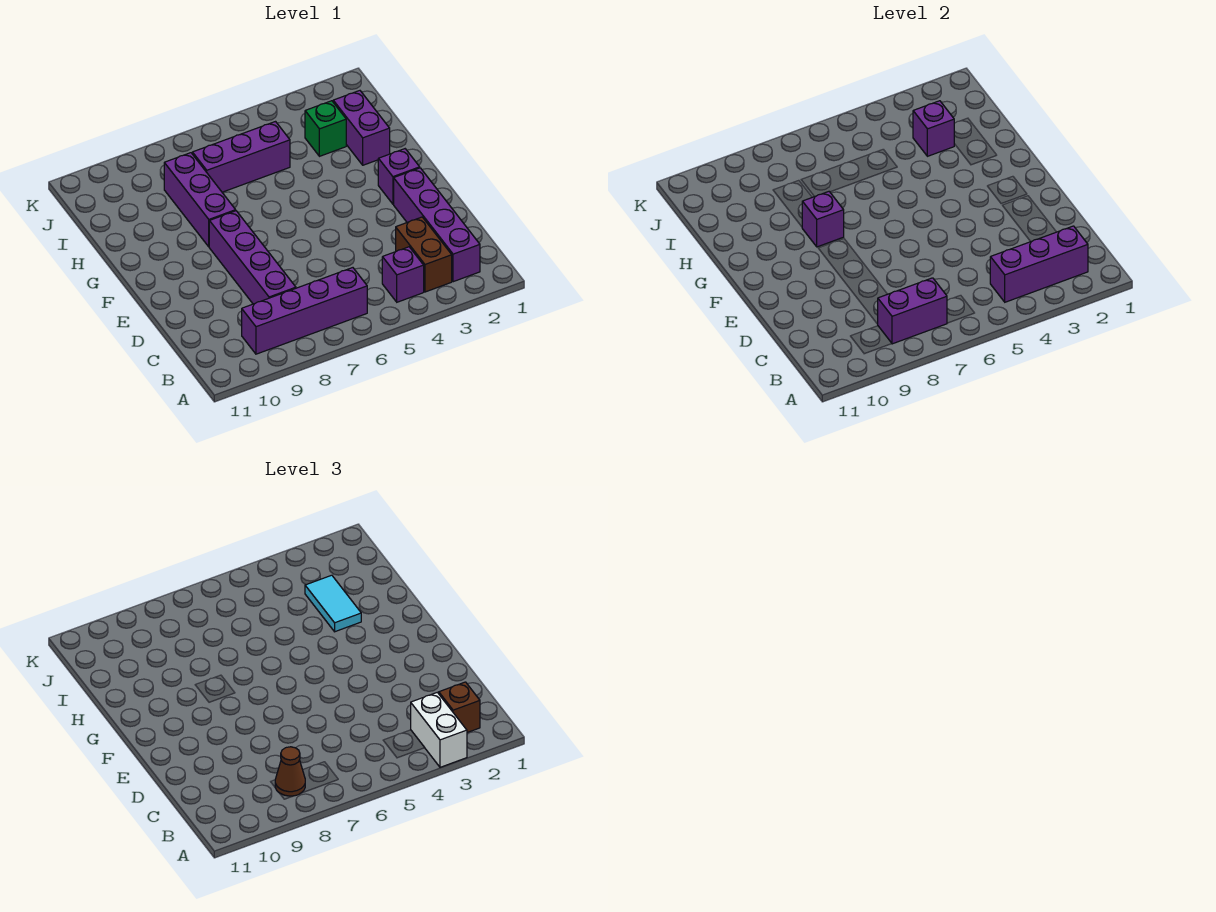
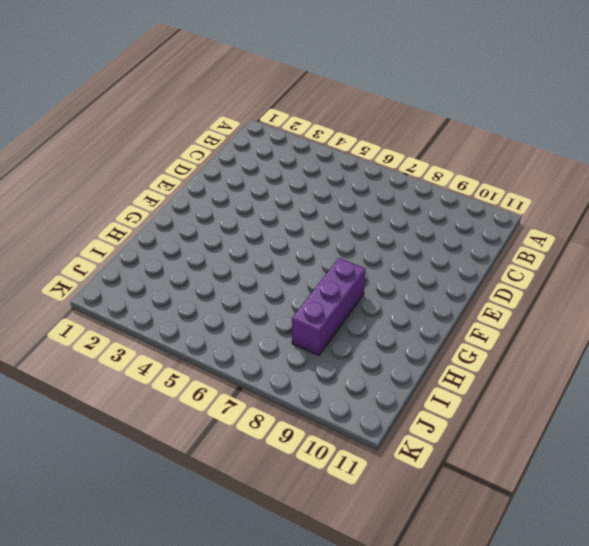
none -> purple 1x4 brick [394,168,480,282]
none -> brown 1x2 brick [396,217,452,292]
none -> purple 1x1 brick [382,247,424,302]

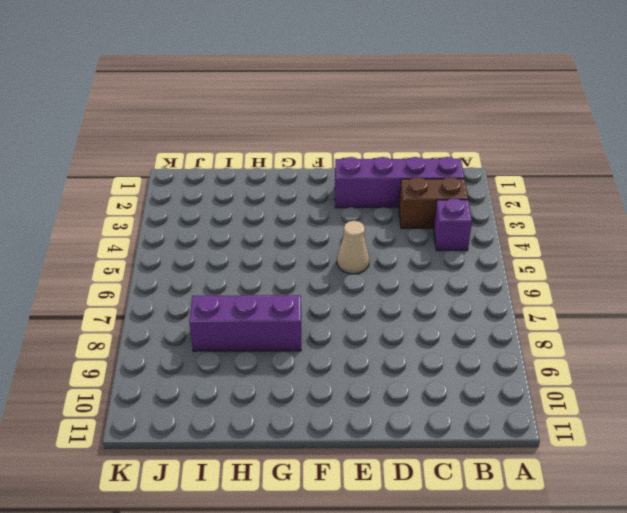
tan 1x1 cone [337,221,369,274] -> none
none -> purple 1x4 brick [242,268,367,354]
none -> purple 1x4 brick [209,211,296,304]
none -> purple 1x1 brick [378,149,420,204]

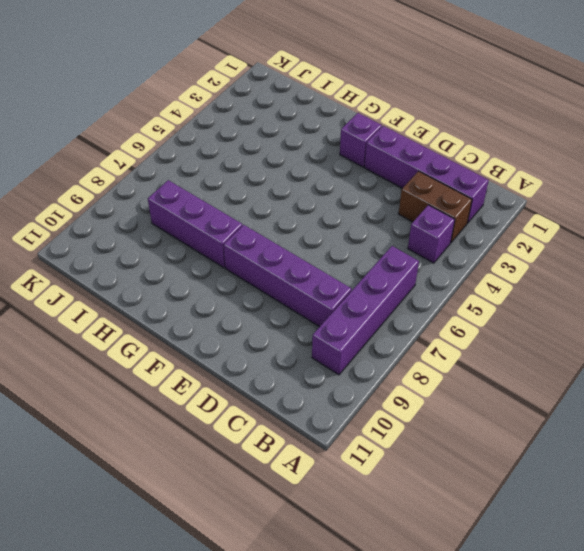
none -> purple 1x2 brick [333,91,390,165]
none -> green 1x1 brick [305,101,346,156]
none -> purple 1x3 brick [192,122,290,192]

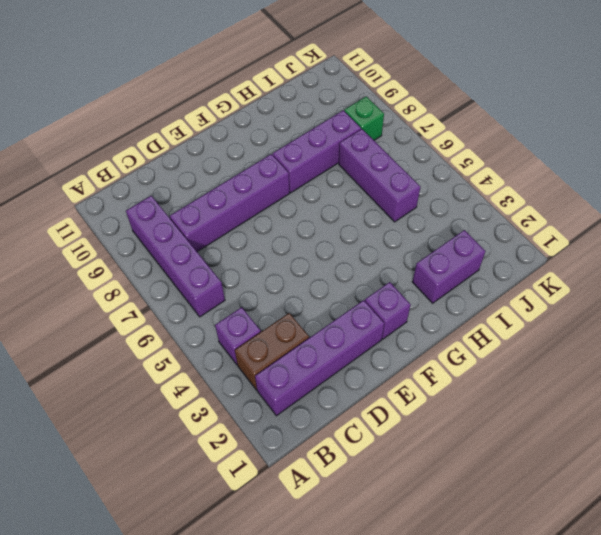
green 1x1 brick [344,97,384,140] -> green 1x1 brick moved to [305,101,346,156]
none -> purple 1x3 brick [990,226,1088,302]
none -> purple 1x2 brick [878,278,947,344]
none -> purple 1x1 brick [802,192,844,247]

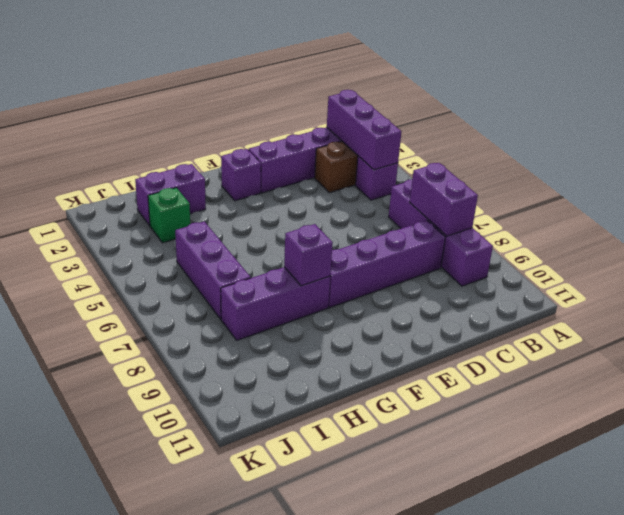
none -> purple 1x1 brick [913,101,954,156]
none -> white 1x2 brick [411,692,467,767]
none -> brown 1x1 brick [439,682,480,733]

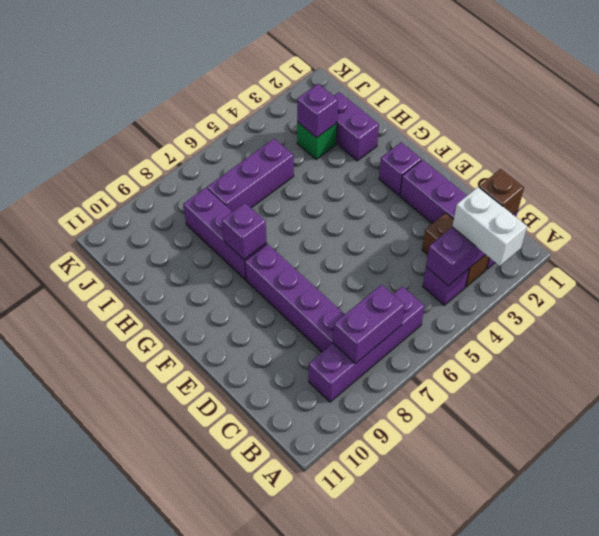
none -> brown 1x1 cone [275,747,305,796]
none -> cyan 1x2 tile [305,575,361,632]

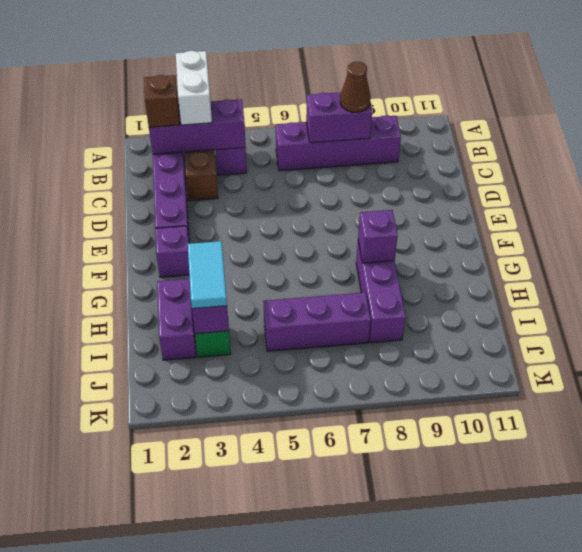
none -> purple 1x4 brick [209,211,296,304]

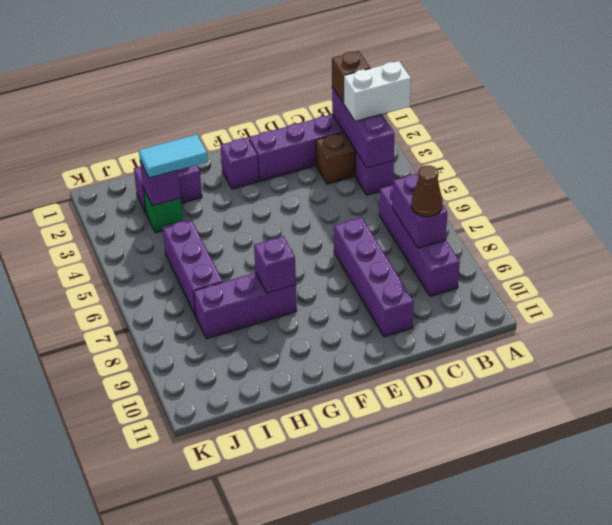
purple 1x4 brick [334,217,414,337] -> purple 1x4 brick turned to [209,211,296,304]

